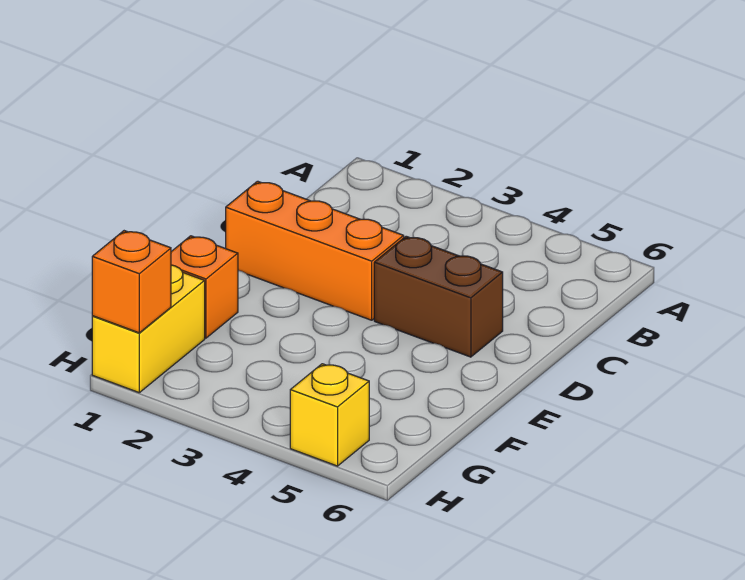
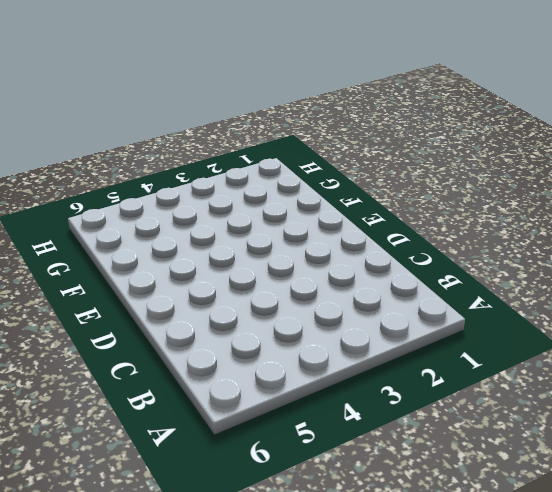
none -> orange 1x3 brick [226,181,404,320]
none -> brown 1x2 brick [374,236,503,357]

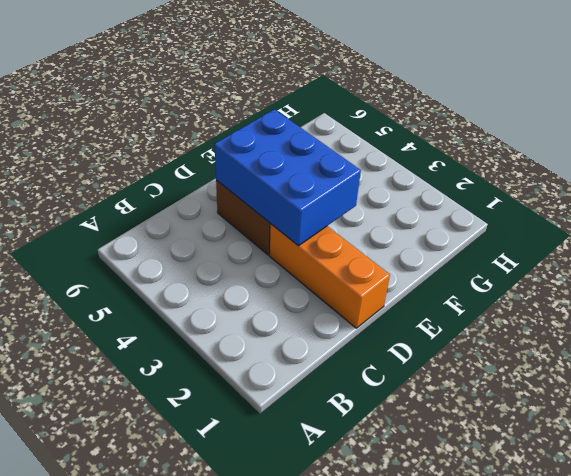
blue 2x3 brick [215,109,361,246] -> none
none -> orange 1x1 brick [171,236,238,338]
none -> yellow 1x2 brick [92,265,205,393]

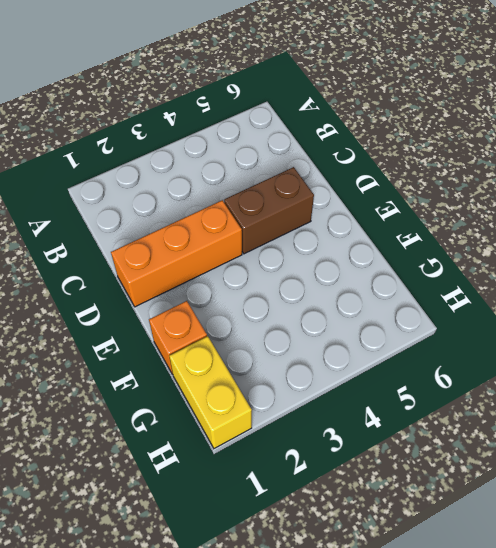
none -> yellow 1x1 brick [290,364,369,466]
none -> orange 1x1 brick [92,231,171,333]

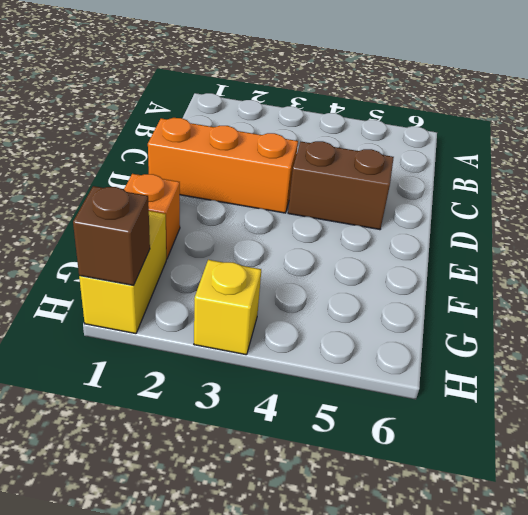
brown 1x1 brick [73,186,150,285] -> orange 1x1 brick [92,231,171,333]
yellow 1x1 brick [194,260,261,355] -> yellow 1x1 brick moved to [290,364,369,466]

